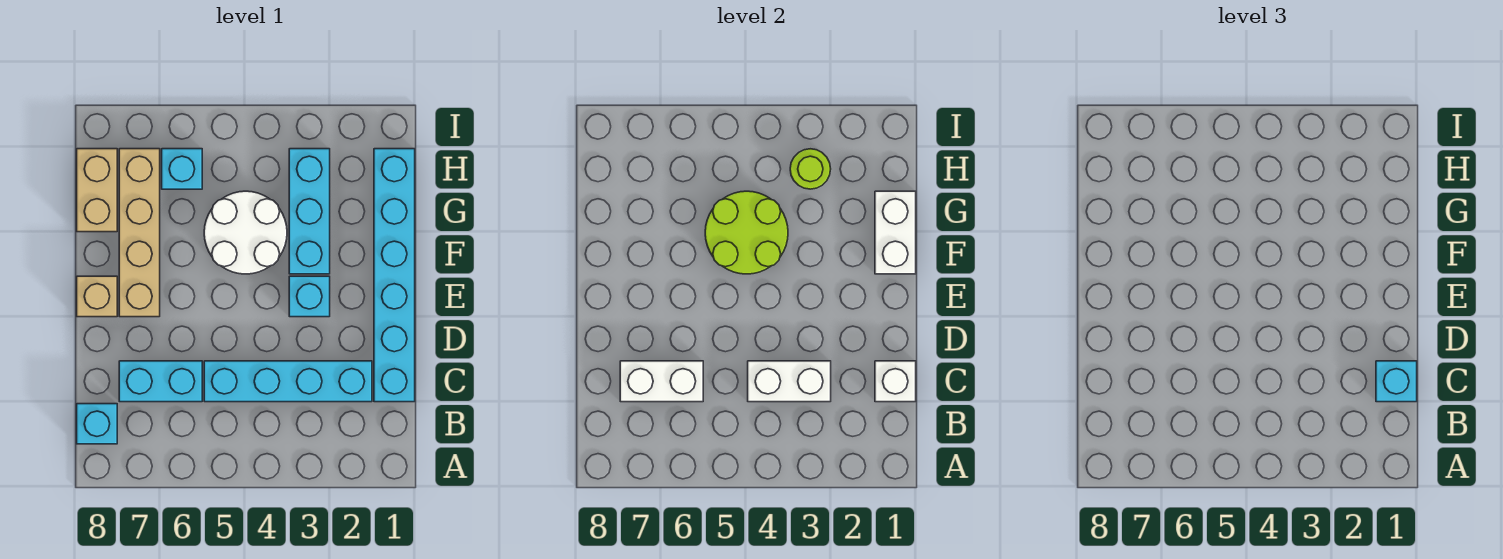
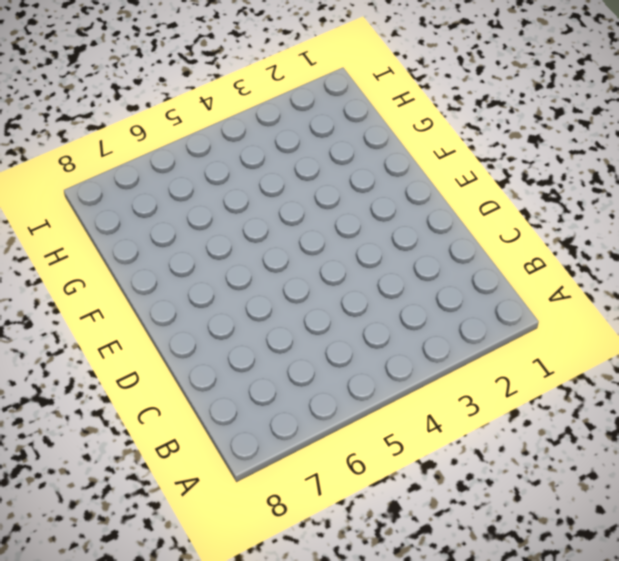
none -> cyan 1x1 brick [77,404,117,444]
none -> cyan 1x6 brick [374,149,415,402]
none -> cyan 1x4 brick [204,361,372,402]

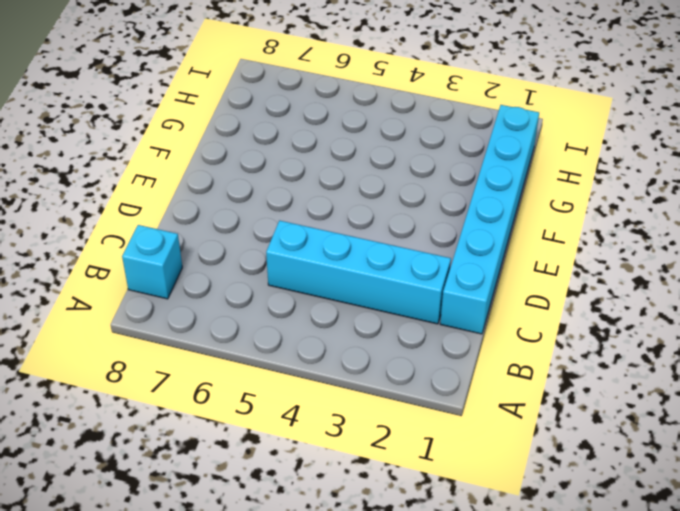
none -> cyan 1x2 brick [119,361,202,402]
none -> cyan 1x1 brick [289,276,330,317]
none -> tan 1x4 brick [119,149,160,317]

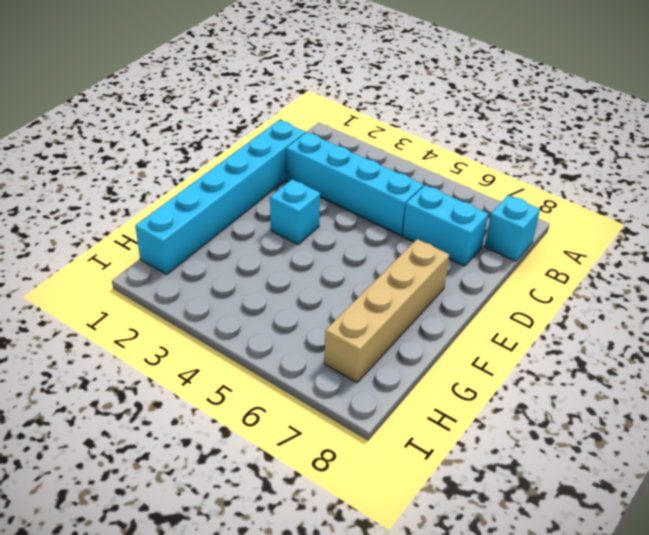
none -> tan 1x1 brick [77,276,117,317]
none -> cyan 1x3 brick [289,149,330,274]
none -> white 2x2 round brick [204,191,287,274]

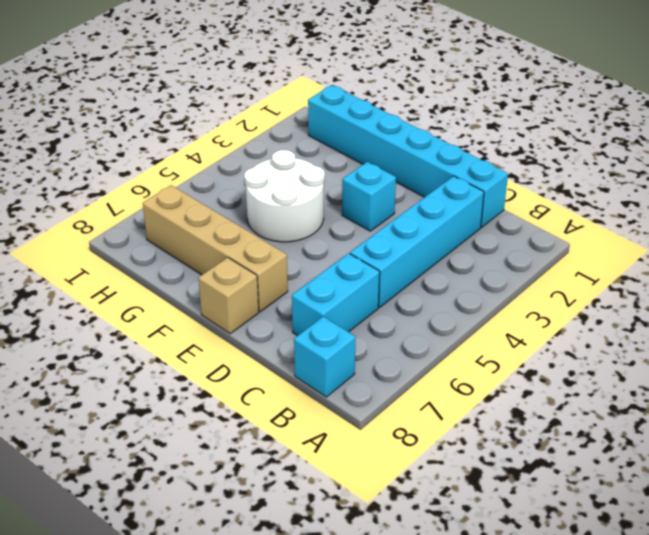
none -> cyan 1x3 brick [289,149,330,274]
none -> tan 1x2 brick [77,149,117,232]
none -> cyan 1x1 brick [162,149,202,189]

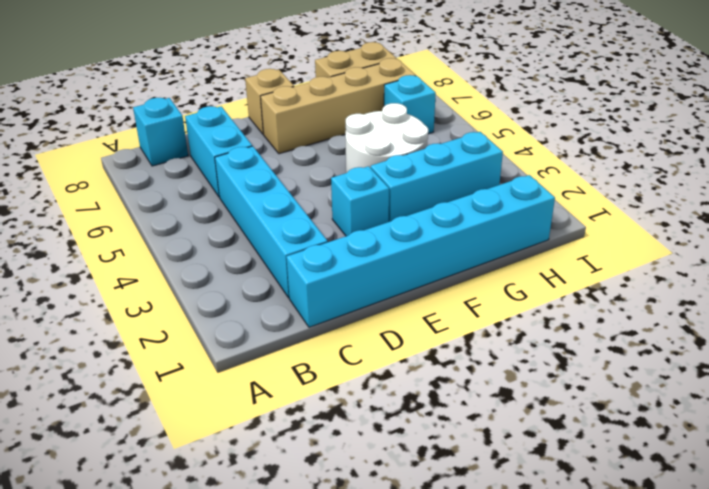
none -> white 1x1 brick [875,361,916,402]
none -> white 1x2 brick [748,361,831,402]
none -> white 1x2 brick [620,361,703,402]

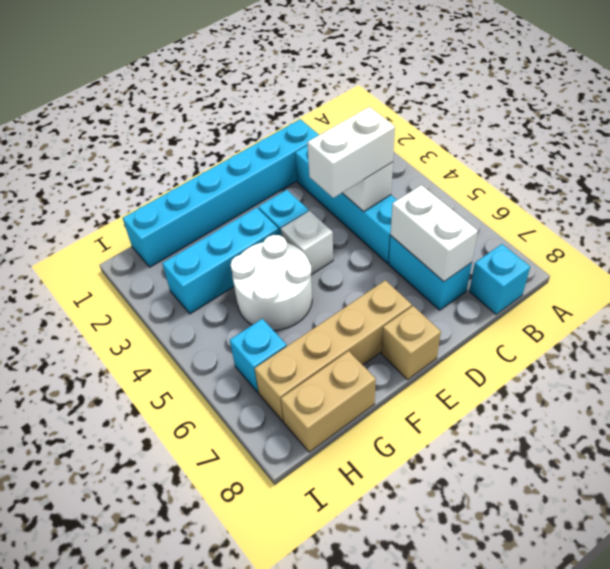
white 1x2 brick [307,107,395,198] -> white 1x2 brick moved to [875,191,916,274]
white 1x1 brick [281,211,333,275] -> white 1x1 brick moved to [875,361,916,402]
none -> lime 2x2 round brick [705,191,788,274]
none -> lime 1x1 round brick [790,149,831,189]
none -> cyan 1x1 brick [1376,361,1417,402]

